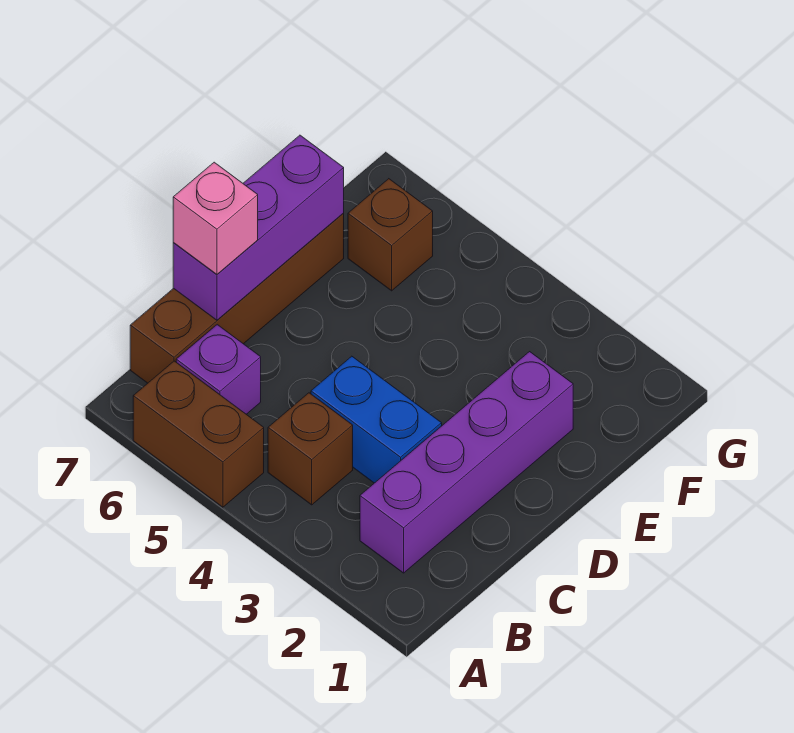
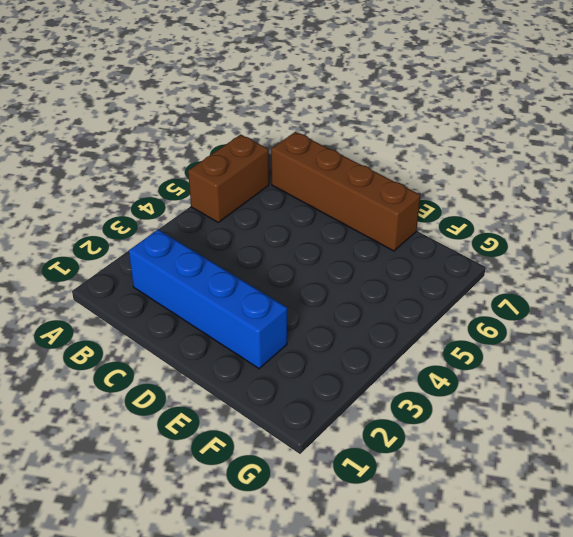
blue 1x4 brick [129,229,287,369] -> purple 1x4 brick [360,352,573,573]
none -> brown 1x1 brick [268,393,353,505]
none -> purple 1x1 brick [176,325,261,414]

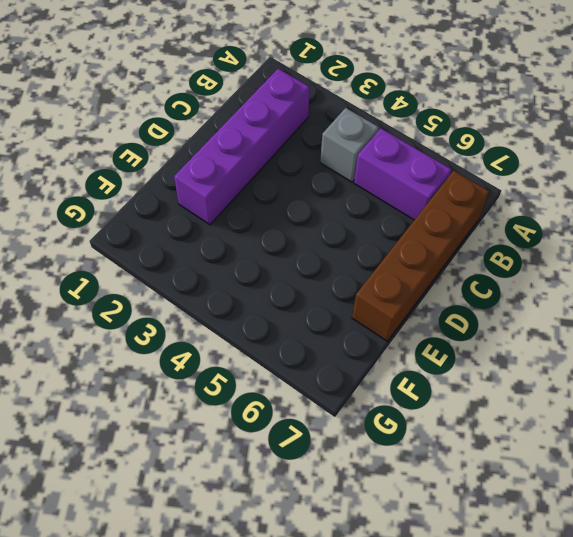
grey 1x1 brick [320,108,379,182] -> brown 1x1 brick [268,393,353,505]
purple 1x2 brick [354,128,452,220] -> purple 1x1 brick [176,325,261,414]
none -> brown 1x2 brick [133,361,264,507]
none -> blue 1x2 brick [311,356,442,483]

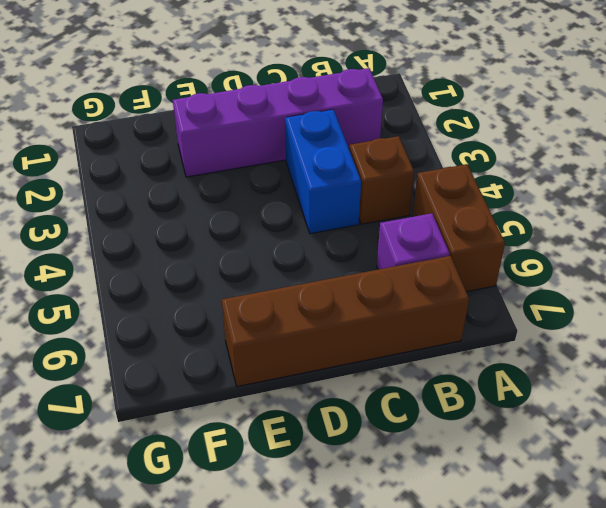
none -> brown 1x1 brick [348,179,433,291]
none -> purple 1x3 brick [173,135,344,320]

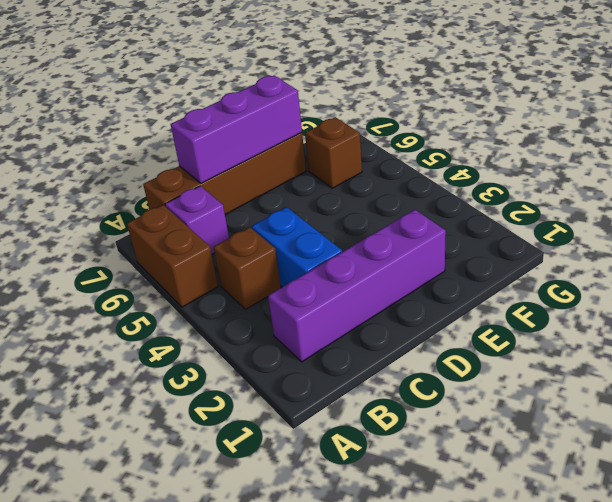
none -> pink 1x1 brick [173,162,258,274]

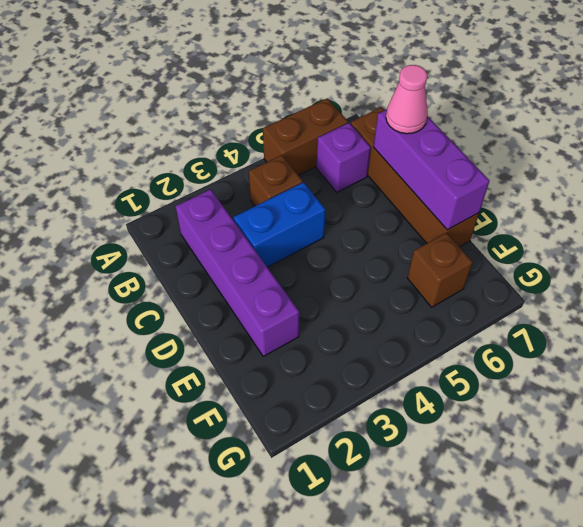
pink 1x1 cone [386,65,428,134] -> pink 1x1 brick [173,162,258,274]

